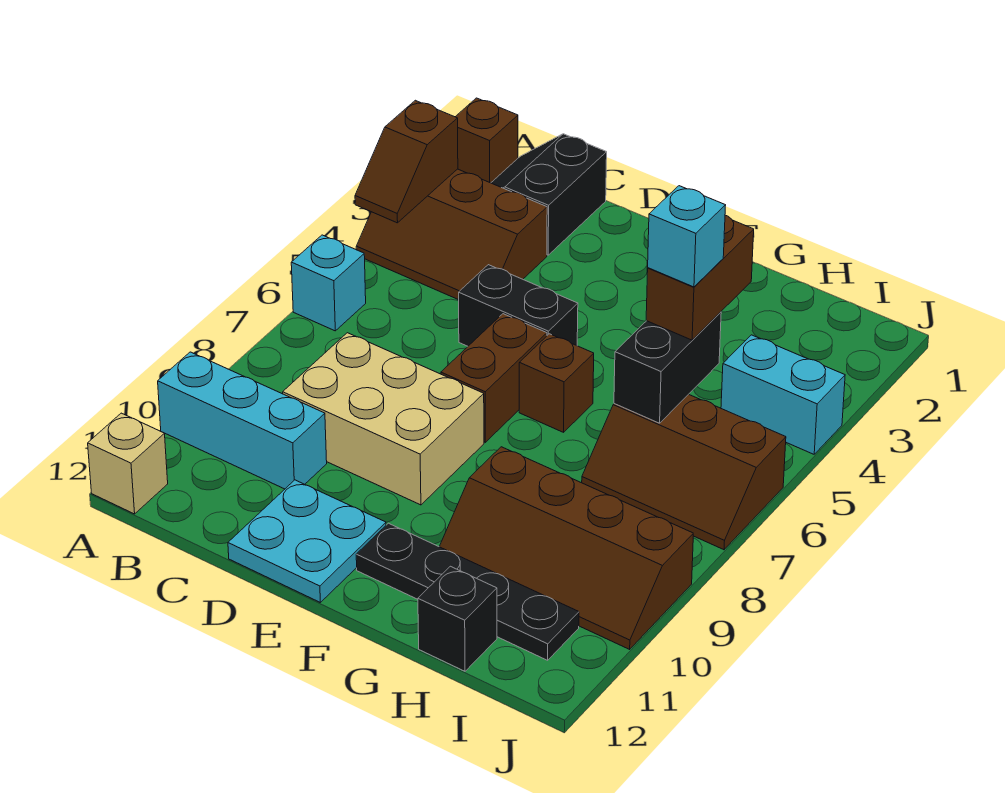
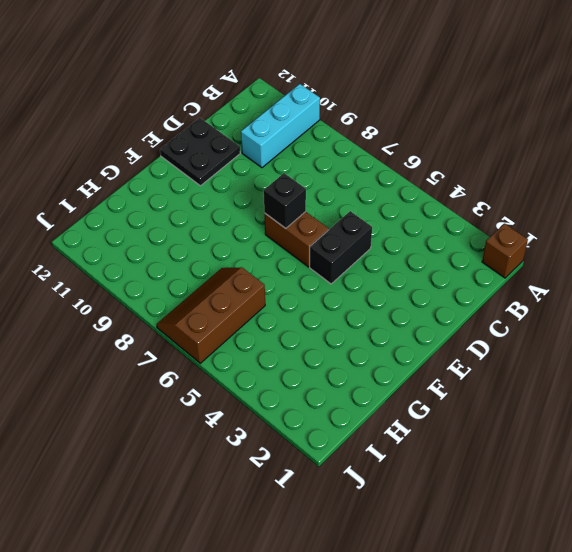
black 2x2 plate [160,118,240,186] -> cyan 2x2 plate [228,480,386,602]
black 1x1 brick [264,173,306,228] -> black 1x1 brick moved to [418,566,497,671]
none -> brown 2x3 slope [356,169,547,300]
none -> cyan 1x1 brick [291,235,366,331]
none -> tan 1x1 brick [88,413,168,514]

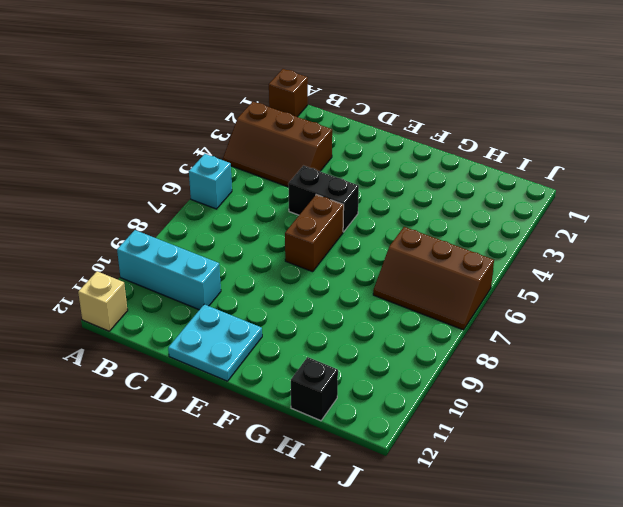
none -> black 2x2 slope [491,134,607,255]
none -> tan 2x3 brick [283,333,484,505]
none -> brown 1x1 brick [519,334,594,432]

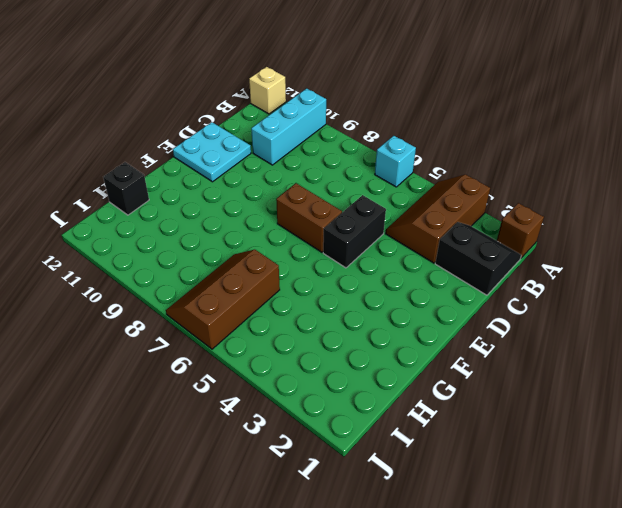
none -> tan 2x3 brick [283,333,484,505]
none -> brown 1x1 brick [519,334,594,432]
none -> black 1x4 plate [356,523,579,660]

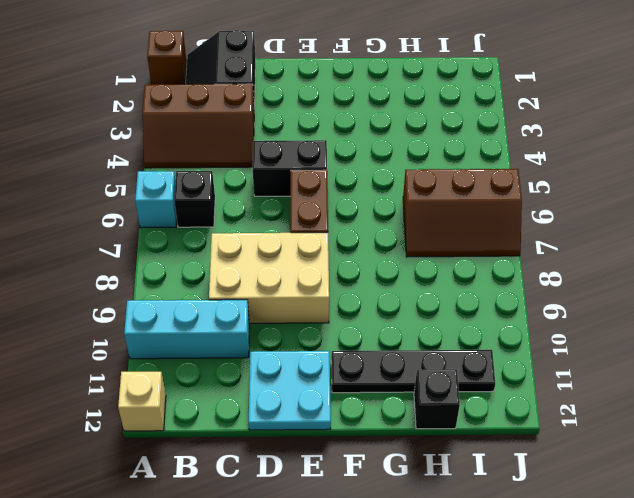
black 1x1 brick [174,171,215,227] -> none
none -> brown 1x1 brick [519,334,594,432]
none -> brown 2x4 slope [439,447,693,649]
none -> cyan 1x2 brick [721,335,845,454]

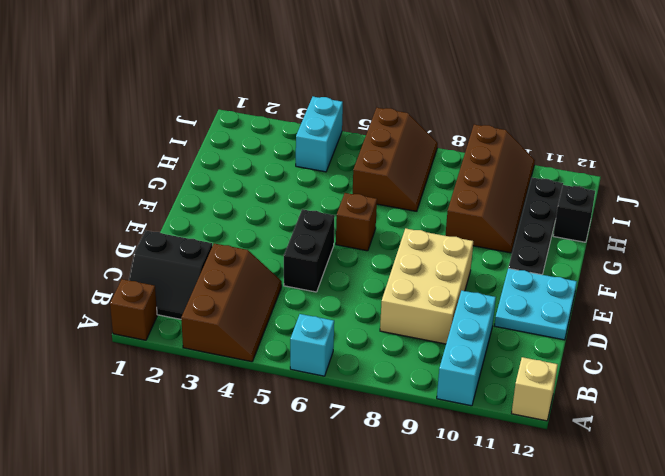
none -> brown 1x2 brick [441,314,547,442]
none -> brown 1x2 slope [355,100,458,223]
none -> black 1x2 brick [614,312,721,423]

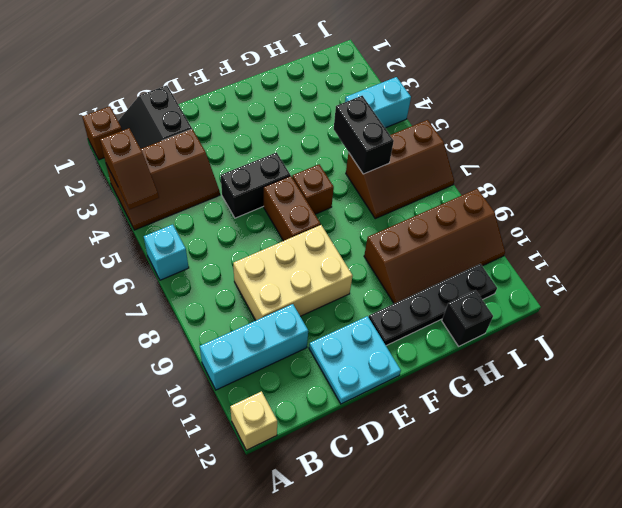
none -> brown 1x2 brick [646,215,754,340]
none -> cyan 1x1 brick [648,186,726,287]

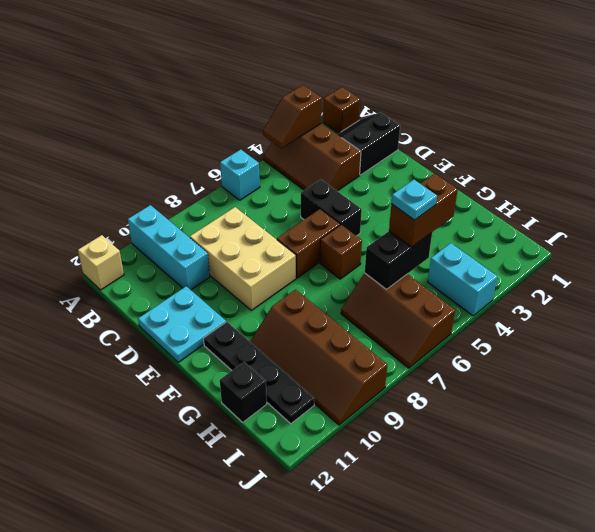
cyan 1x1 plate [391,180,437,220] -> cyan 1x1 brick [648,186,726,287]

